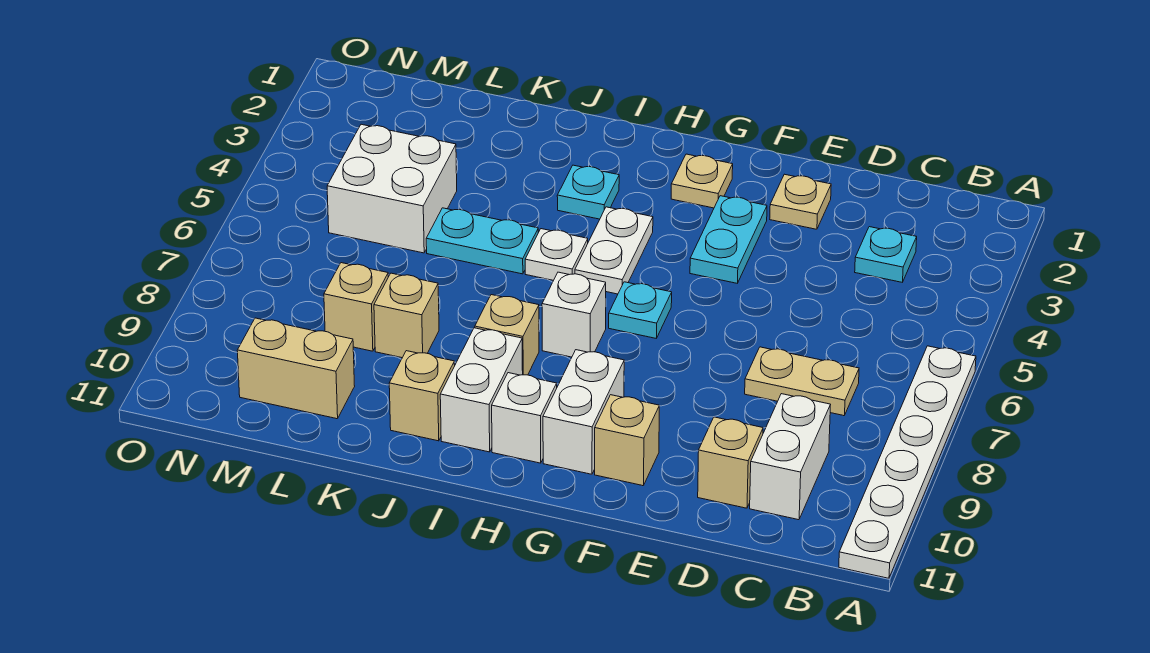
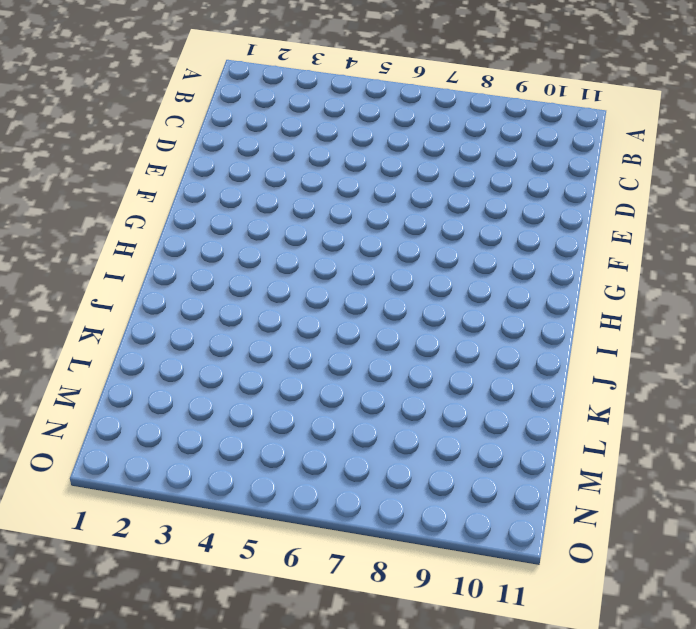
none -> white 1x6 plate [839,346,976,578]
none -> cyan 1x1 plate [855,227,917,282]
none -> tan 1x2 plate [745,347,859,416]

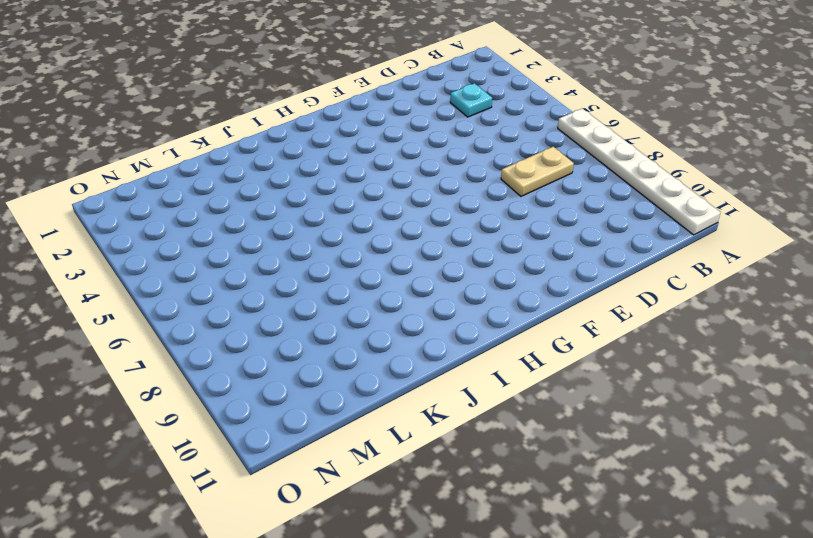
none -> white 1x2 brick [750,394,830,520]
none -> tan 1x1 brick [698,417,763,508]
none -> tan 1x1 plate [770,174,831,229]

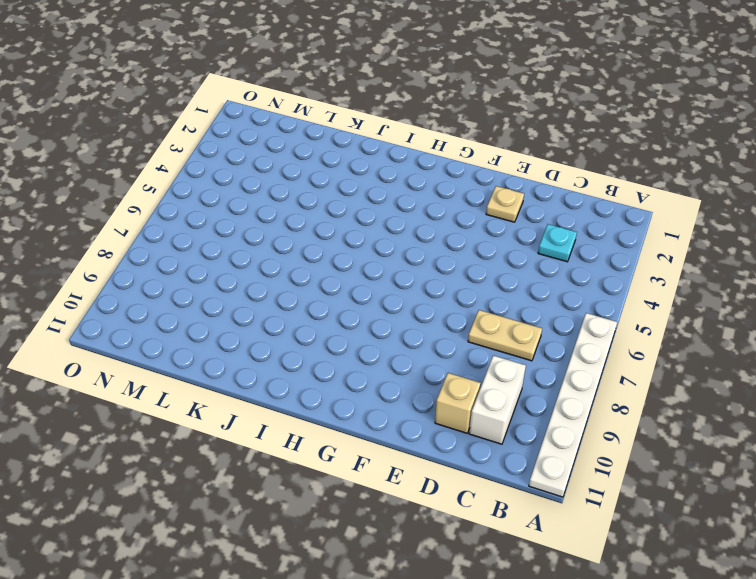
none -> cyan 1x2 plate [690,196,767,283]
none -> tan 1x1 brick [595,395,659,486]
none -> tan 1x1 plate [671,154,733,208]

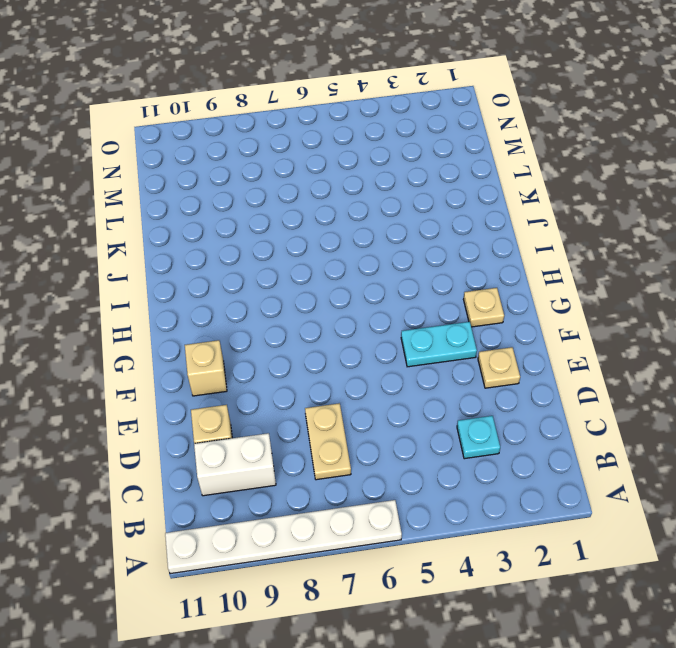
none -> cyan 1x1 plate [609,282,672,338]
none -> white 1x2 brick [543,350,624,474]
none -> white 1x2 plate [575,207,653,294]

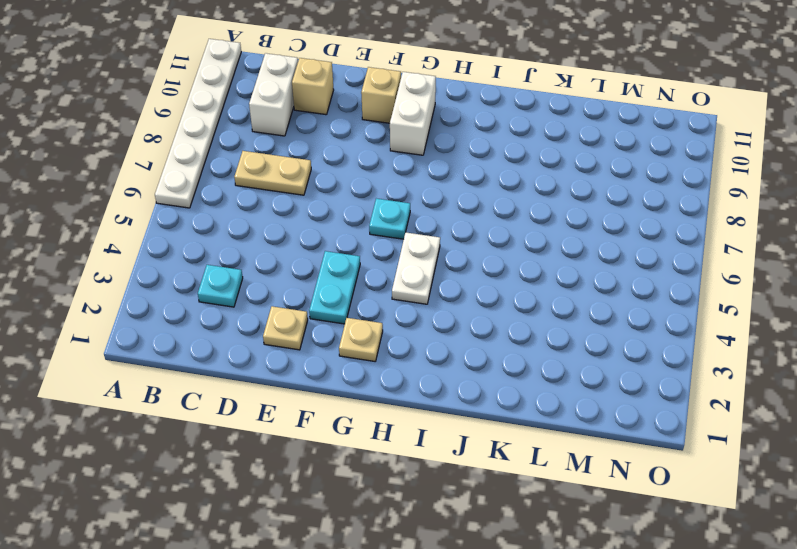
none -> white 1x1 brick [542,272,606,357]
none -> white 1x1 brick [492,373,557,463]
none -> cyan 1x1 plate [557,165,619,219]

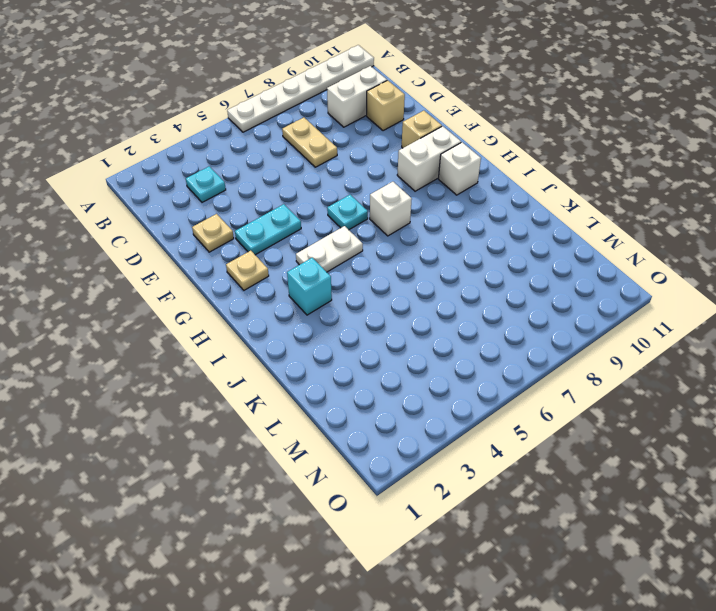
cyan 1x1 brick [287,258,332,315] -> cyan 1x1 plate [557,165,619,219]
none -> white 1x1 plate [525,229,588,280]
none -> tan 1x1 brick [475,295,539,375]
none -> white 1x2 brick [440,328,523,452]

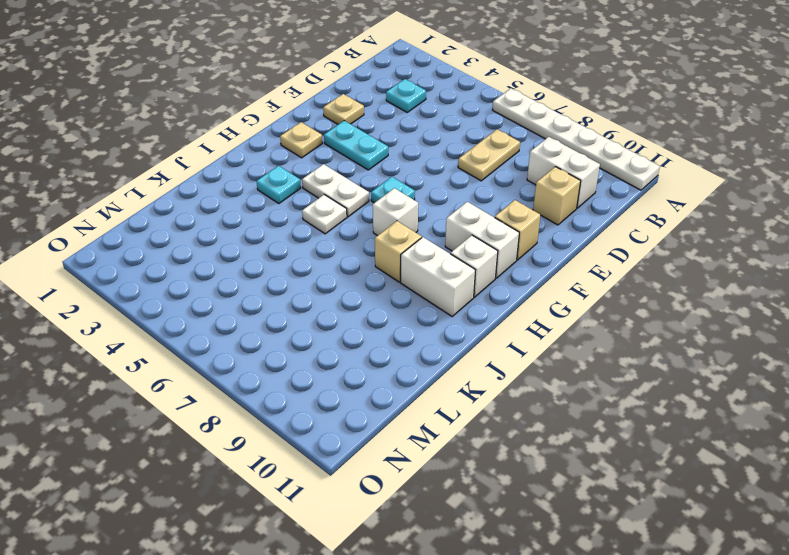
none -> cyan 1x2 plate [426,208,538,274]
none -> tan 1x1 brick [389,351,455,441]
none -> tan 1x1 brick [374,273,439,358]

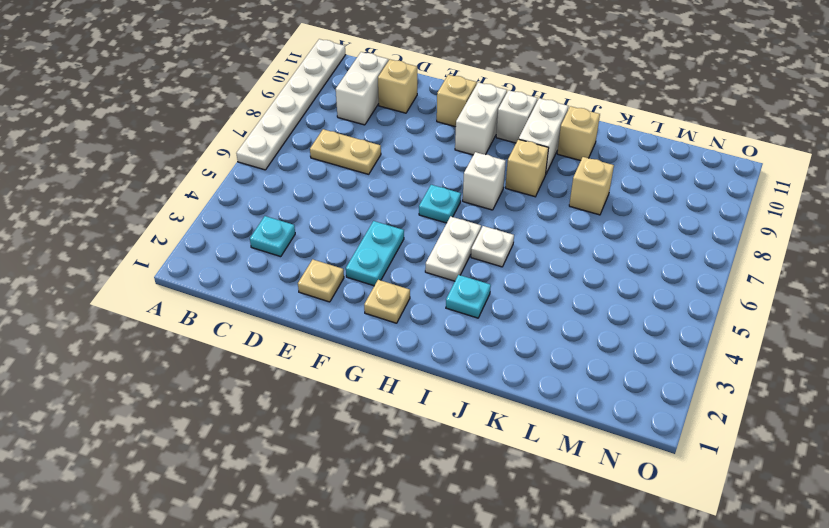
none -> cyan 1x2 plate [426,208,538,274]
none -> white 2x2 brick [327,124,457,253]
none -> tan 1x1 brick [324,263,388,351]

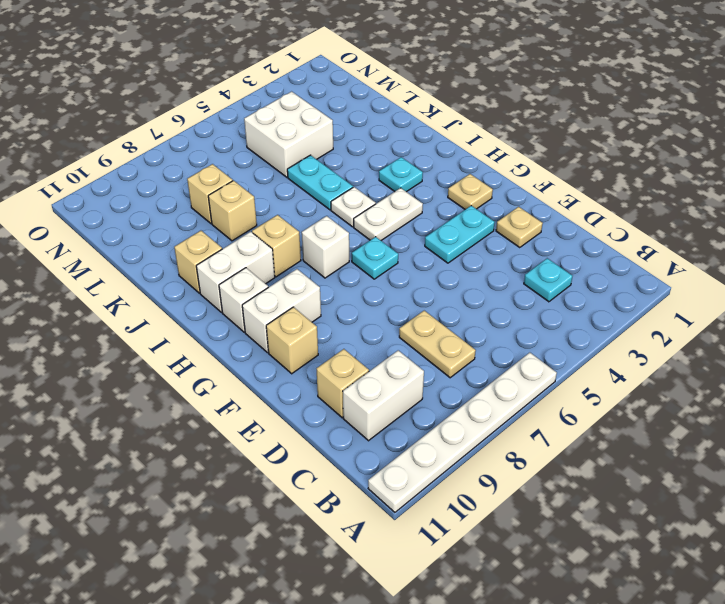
none -> tan 1x2 brick [237,318,355,419]

